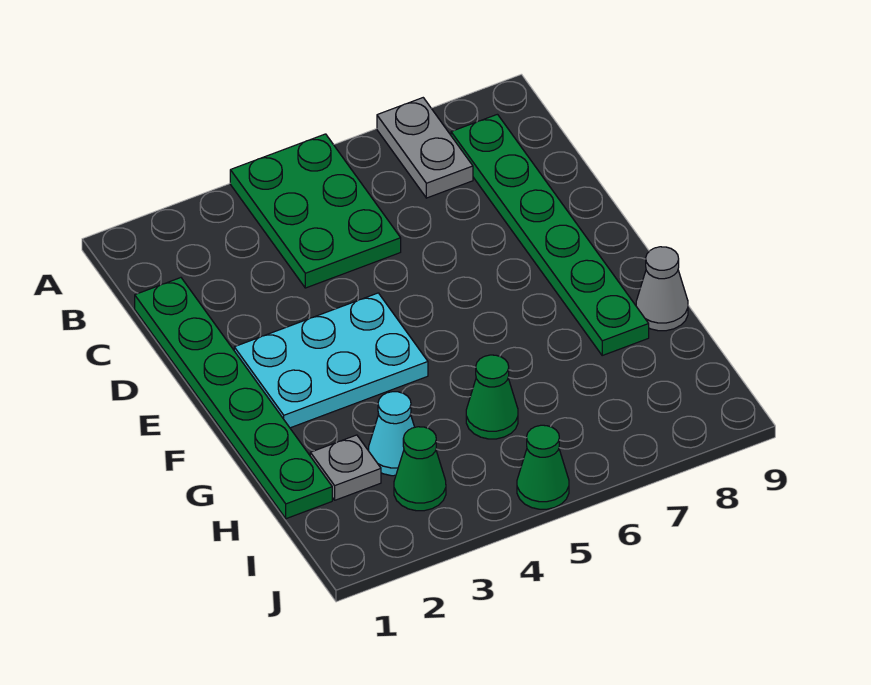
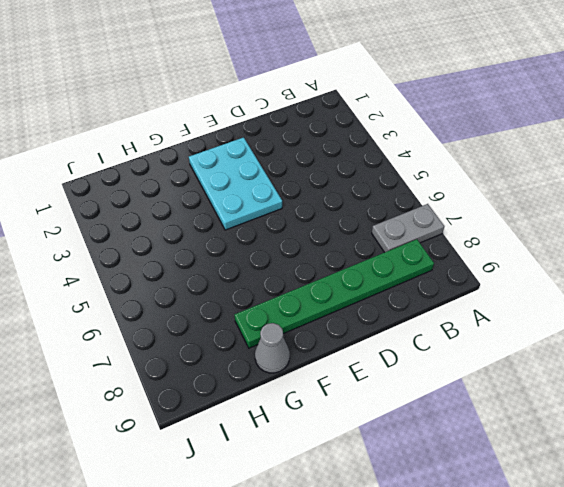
none -> green 2x3 plate [230,134,401,288]
none -> green 1x6 plate [135,278,332,519]

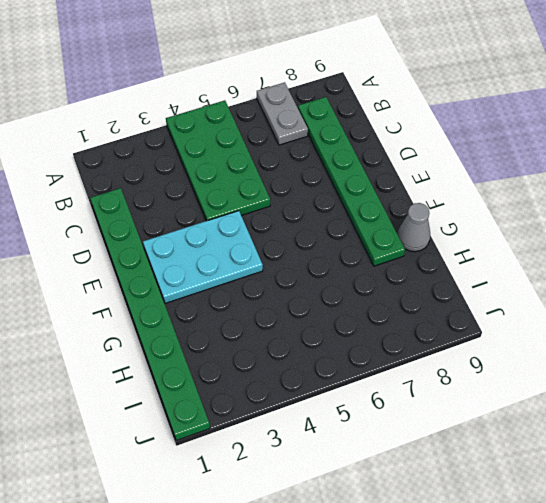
green 2x4 plate [166,100,270,221] -> green 2x3 plate [230,134,401,288]
green 1x8 plate [90,188,210,440] -> green 1x6 plate [135,278,332,519]
none -> grey 1x1 plate [310,435,381,500]
none -> cyan 1x1 cone [369,392,415,476]

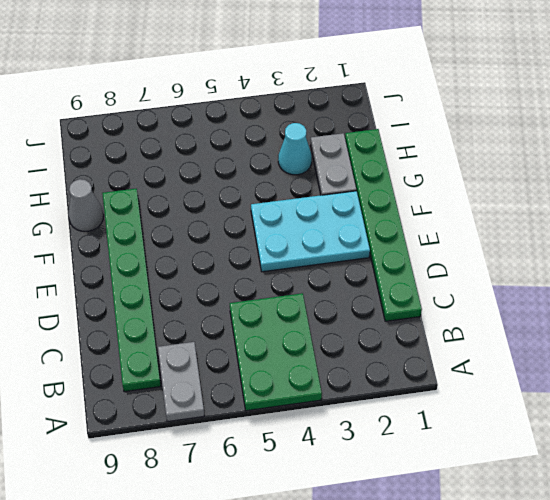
grey 1x2 plate [311,133,356,195] -> grey 1x1 plate [310,435,381,500]
none -> green 1x1 cone [466,355,518,439]
none -> green 1x1 cone [394,427,446,511]

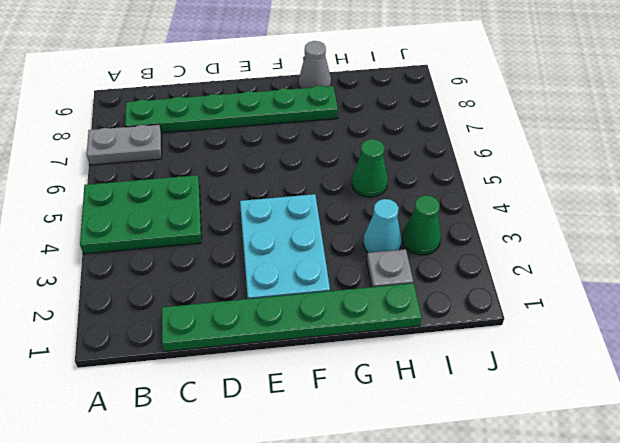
none -> green 1x1 cone [517,425,569,509]

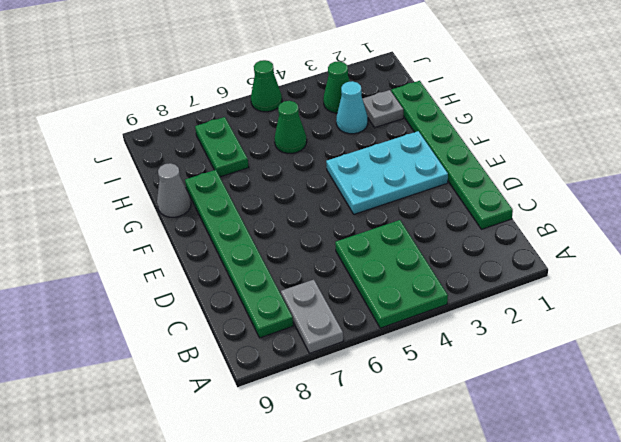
green 1x2 plate [195,117,249,177] -> none

